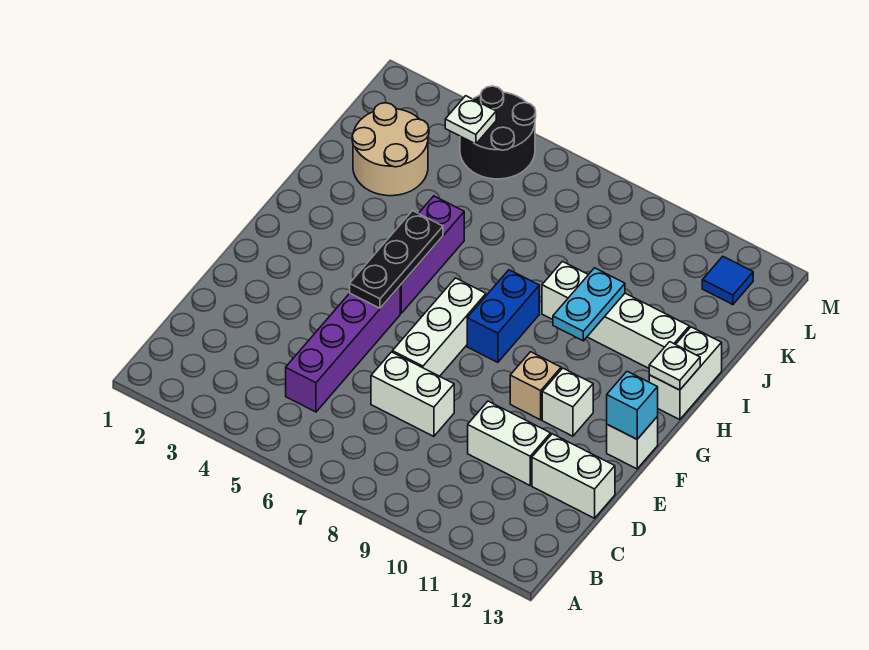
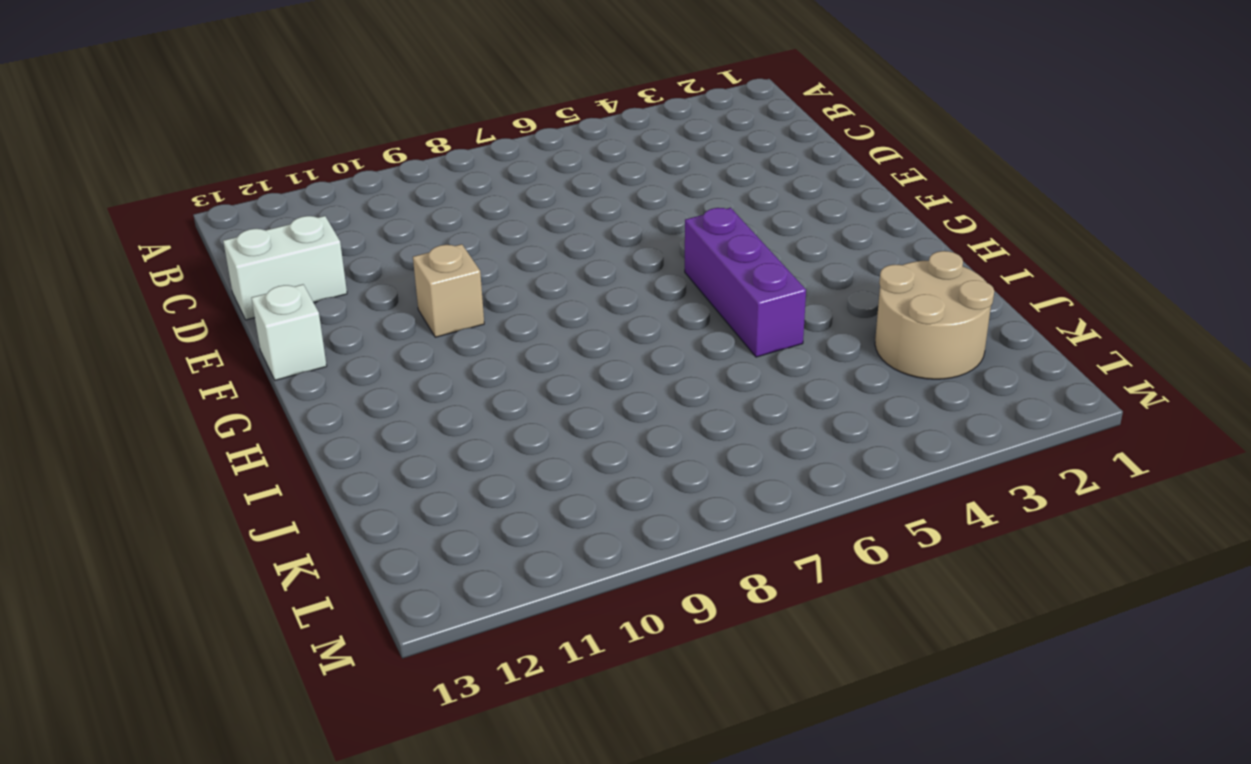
none -> purple 1x4 brick [286,286,400,412]
none -> white 1x2 brick [371,352,454,436]
none -> white 1x2 brick [468,401,551,485]

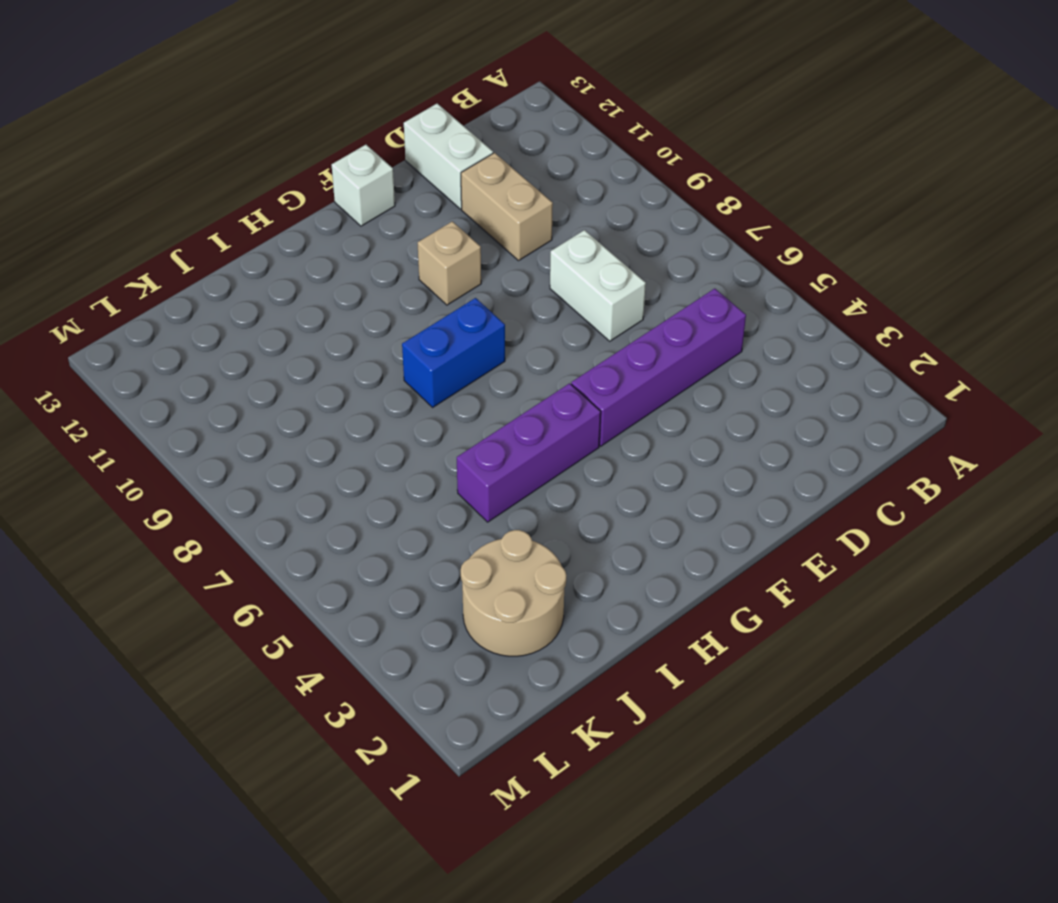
tan 1x2 brick [461,153,553,261] -> white 1x2 brick [468,401,551,485]
none -> white 1x3 brick [392,278,486,376]
none -> white 1x1 brick [542,368,593,436]
none -> white 1x2 brick [649,327,722,420]

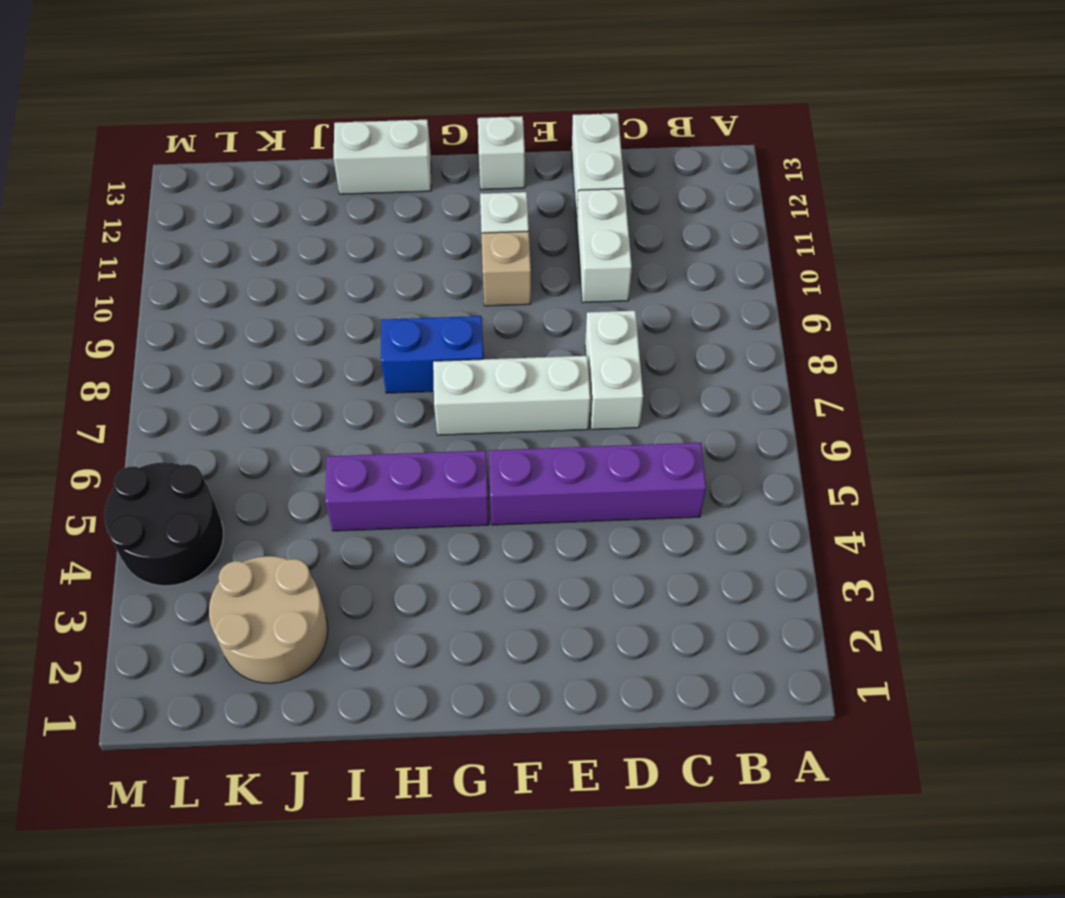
none -> white 1x4 brick [542,261,689,368]
none -> blue 1x1 tile [702,256,753,305]
none -> black 1x3 plate [350,211,443,308]

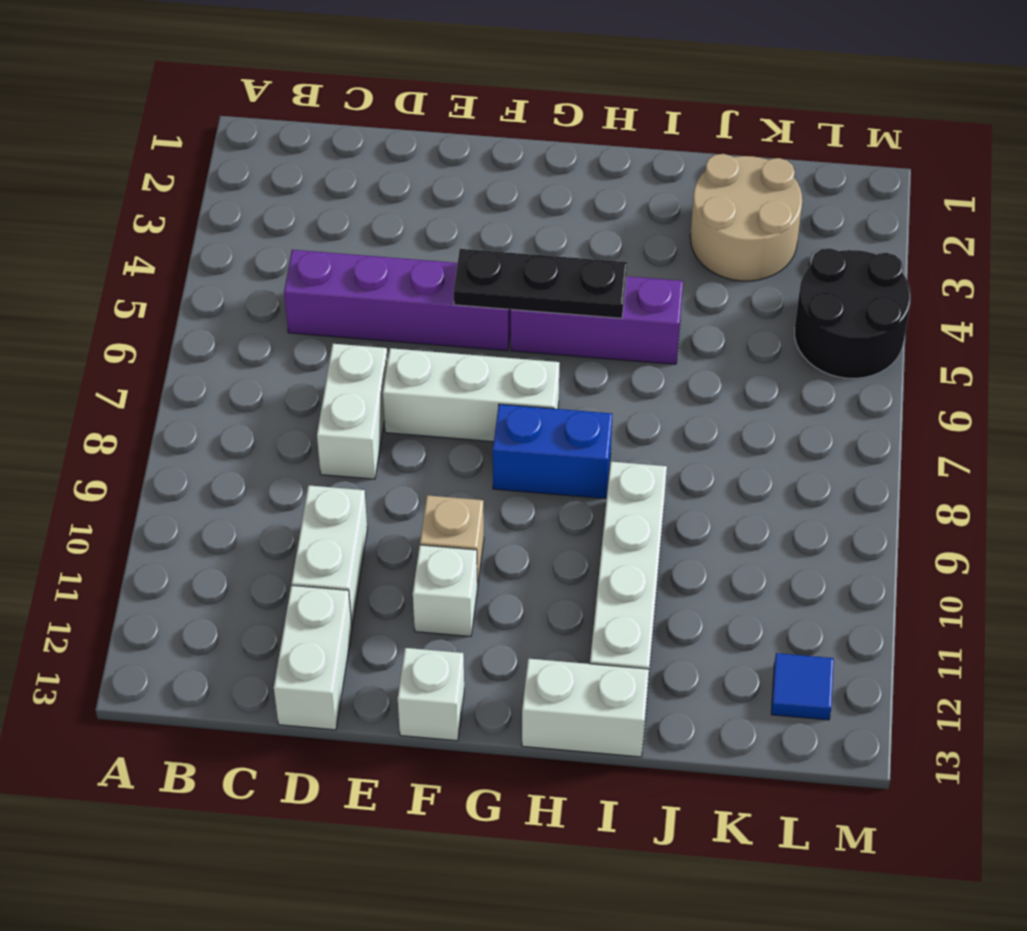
none -> cyan 1x1 brick [607,371,658,439]
none -> cyan 1x2 plate [553,268,625,341]
none -> white 1x1 plate [649,342,700,390]

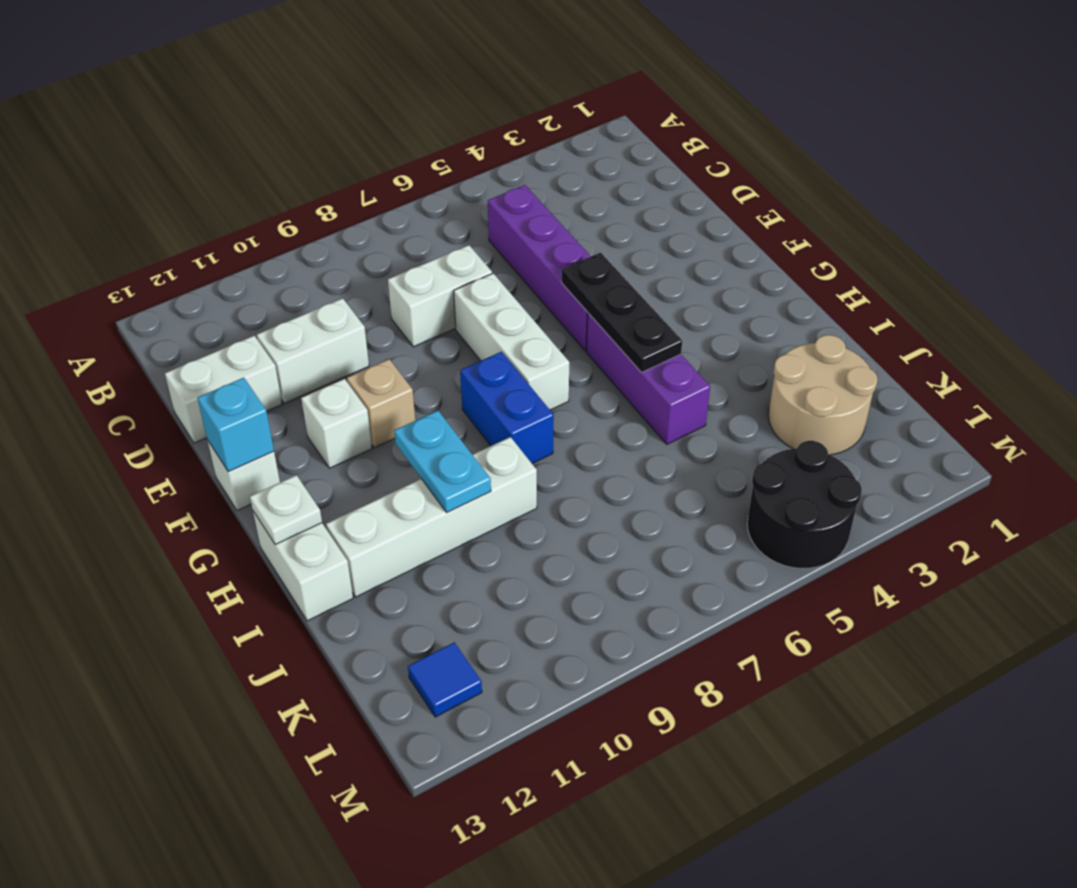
none -> white 1x1 plate [445,96,496,144]

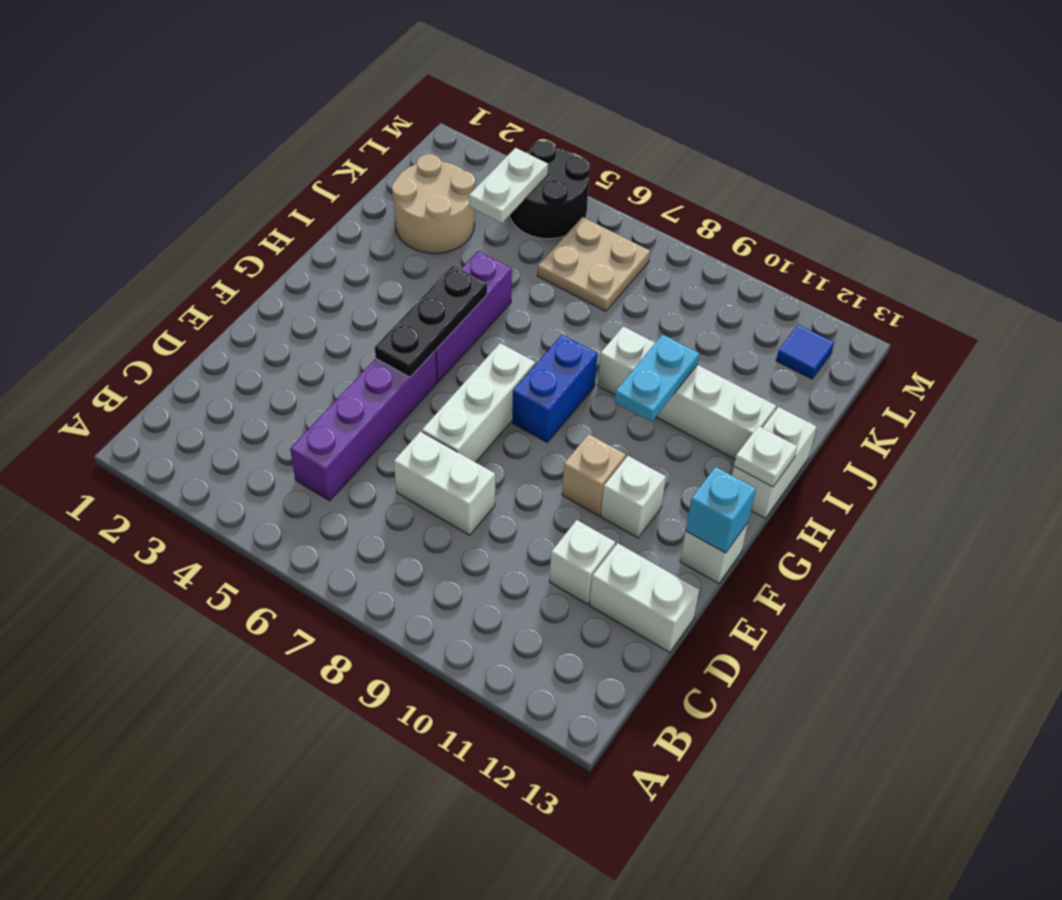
white 1x1 brick [549,520,615,604] -> white 1x2 brick [468,401,551,485]
white 1x2 plate [469,148,548,223] -> white 1x1 plate [445,96,496,144]
tan 2x2 plate [537,217,650,311] -> none

